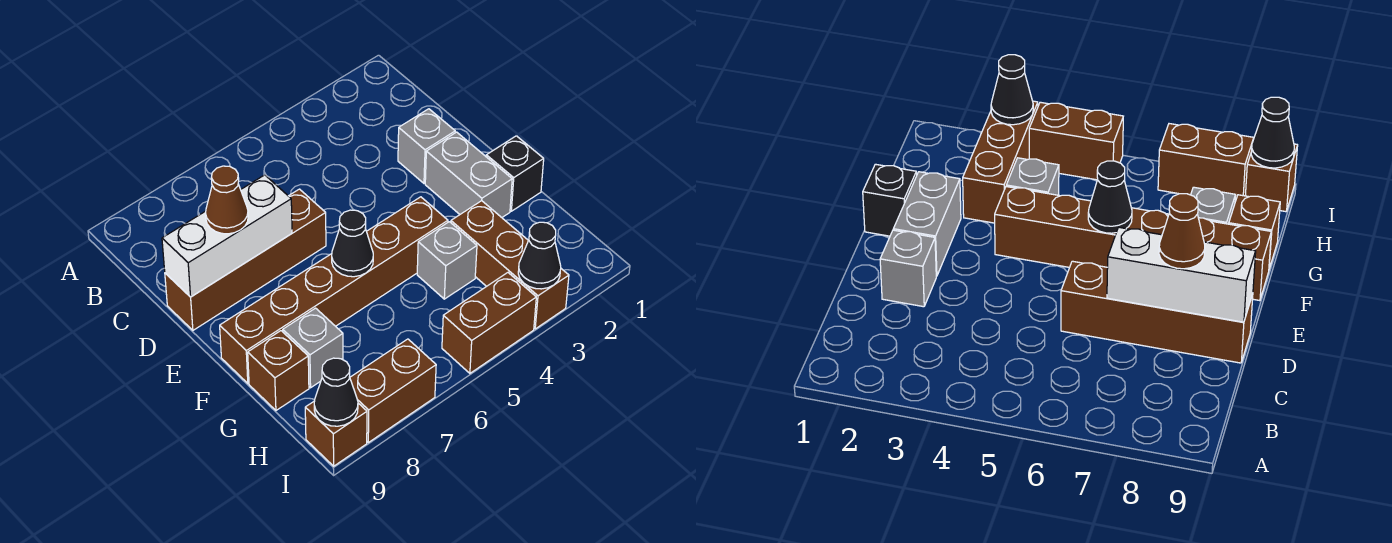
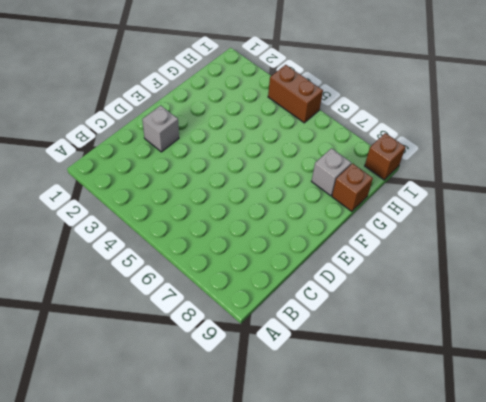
none -> brown 1x4 brick [165,189,326,330]
none -> grey 1x2 brick [425,132,512,217]
none -> black 1x1 brick [486,136,544,211]

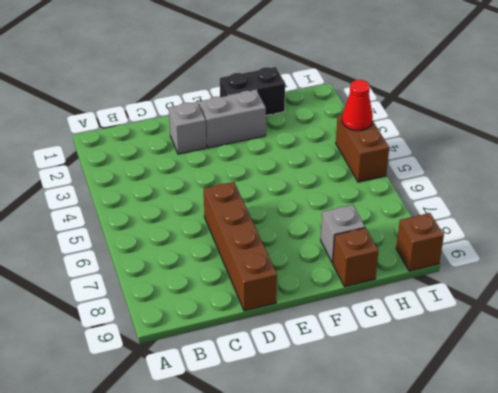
black 1x2 brick [220,67,285,115] -> black 1x1 brick [486,136,544,211]
red 1x1 cone [342,80,373,131] -> none
none -> brown 1x6 brick [220,197,448,383]
none -> brown 1x3 brick [451,201,569,329]
none -> grey 1x1 brick [417,222,477,299]

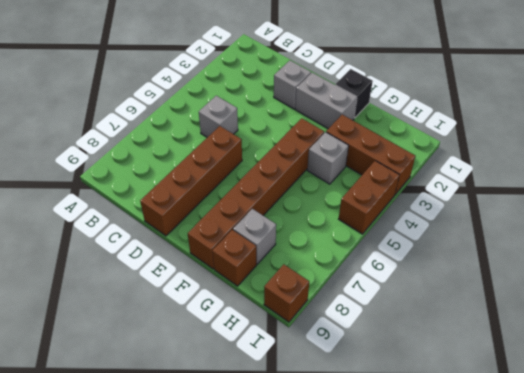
grey 1x1 brick [199,96,238,137] -> none
none -> brown 1x2 brick [350,339,436,443]
none -> white 1x3 brick [162,175,292,297]
none -> black 1x1 cone [332,210,373,277]

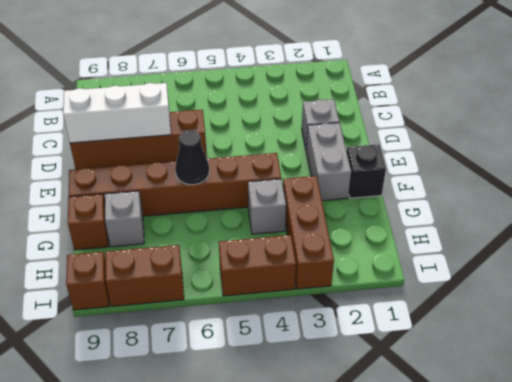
none -> black 1x1 cone [518,222,561,289]
none -> black 1x1 cone [314,358,358,426]
none -> brown 1x1 cone [205,166,248,234]

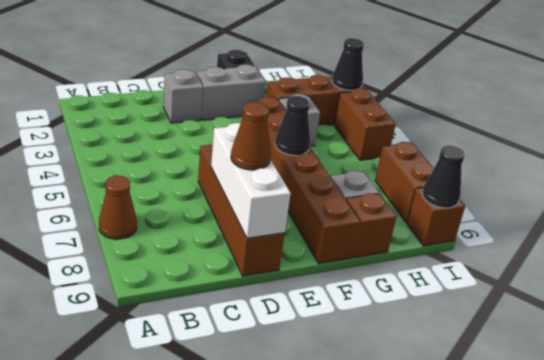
brown 1x1 cone [99,176,137,239] -> none

